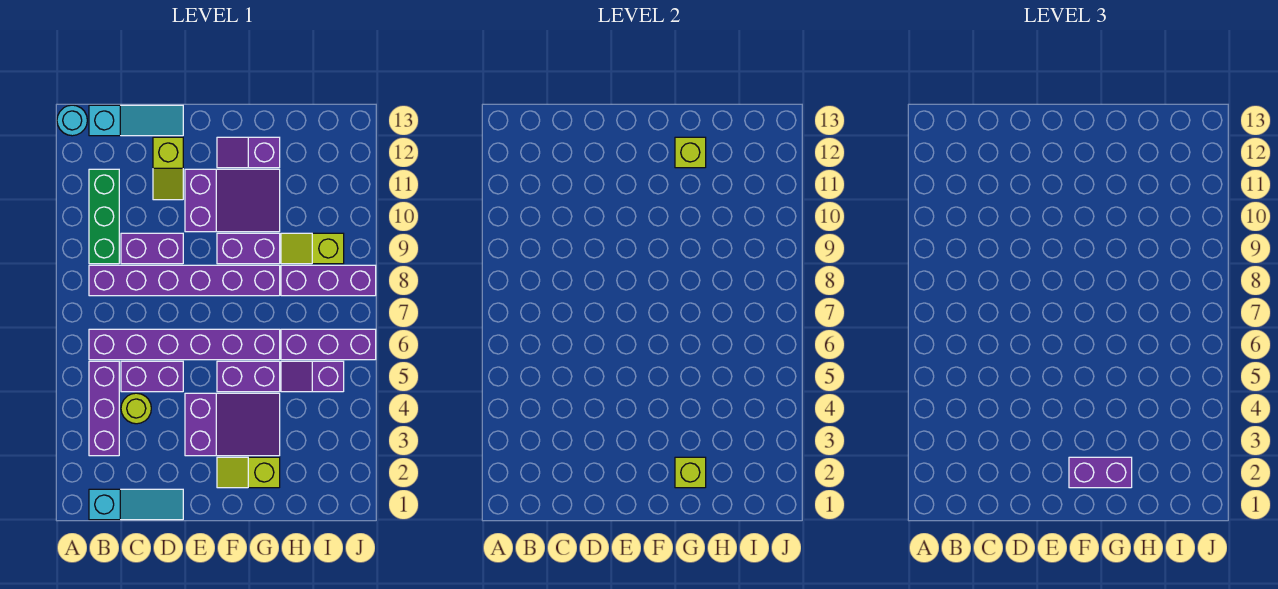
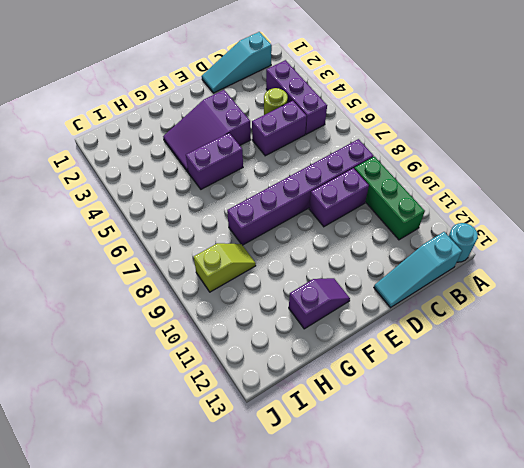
none -> purple 1x6 brick [89,329,280,360]
none -> lime 1x2 slope [153,137,183,200]
none -> purple 2x3 slope [185,169,280,232]

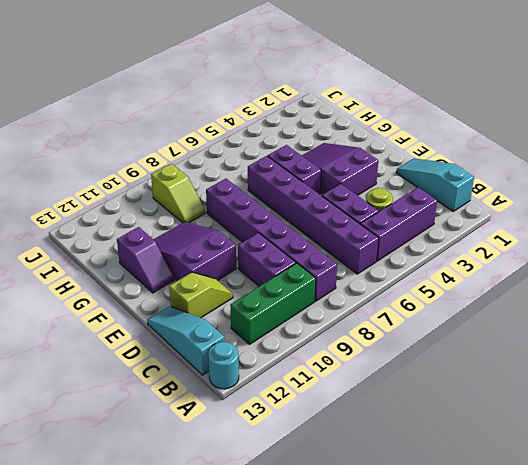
none -> lime 1x2 slope [217,457,280,488]
none -> purple 1x2 brick [217,233,280,264]
none -> purple 1x2 slope [281,361,344,392]

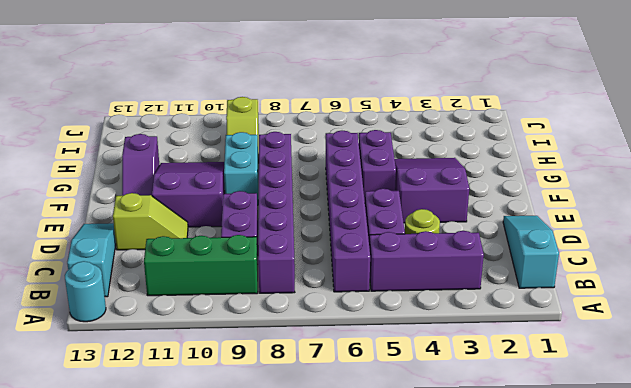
cyan 1x2 brick [224,132,258,205] -> purple 1x2 brick [217,233,280,264]
none -> lime 1x2 slope [217,457,280,488]
none -> purple 1x2 slope [281,361,344,392]
none -> purple 1x3 brick [281,329,376,360]

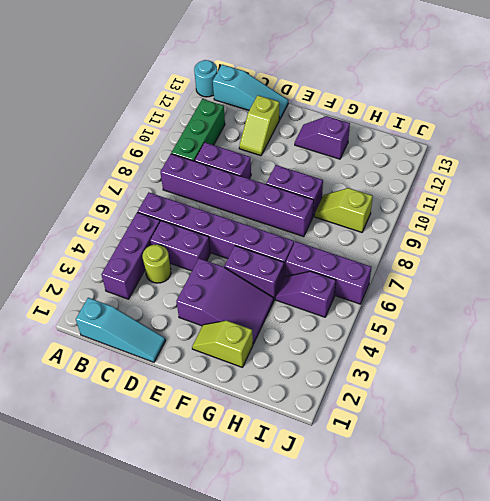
none -> purple 2x3 slope [185,169,280,232]
none -> purple 1x3 brick [281,265,376,296]
none -> lime 1x1 brick [675,457,706,488]

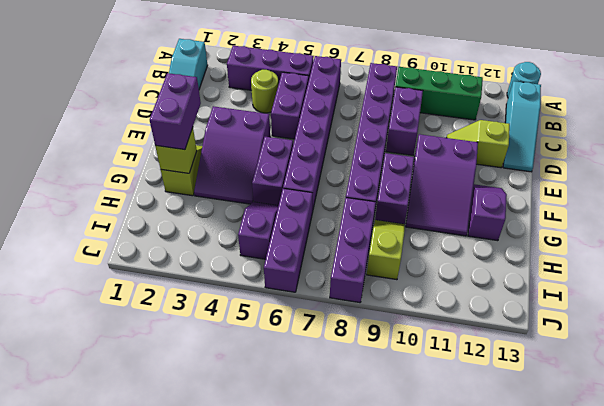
none -> lime 1x1 brick [675,137,706,168]

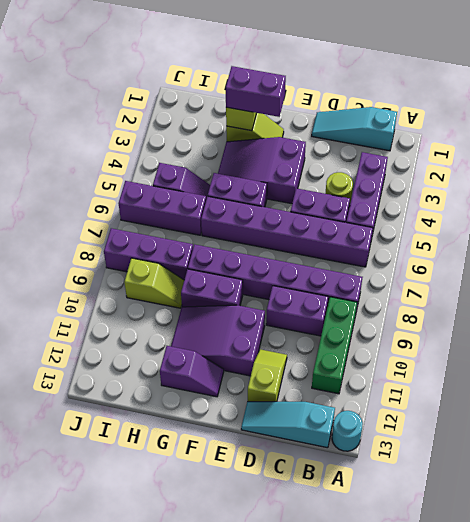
none -> lime 1x1 brick [675,137,706,168]

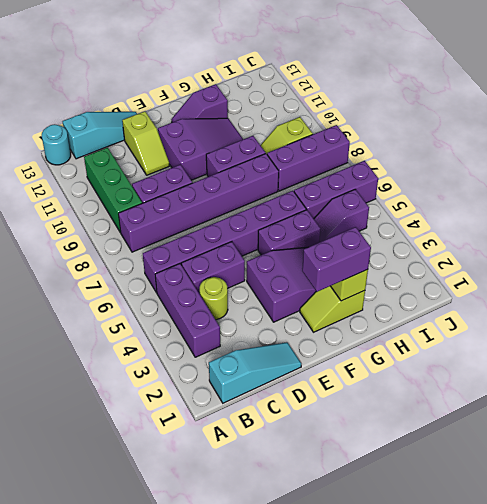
none -> lime 1x1 brick [675,137,706,168]

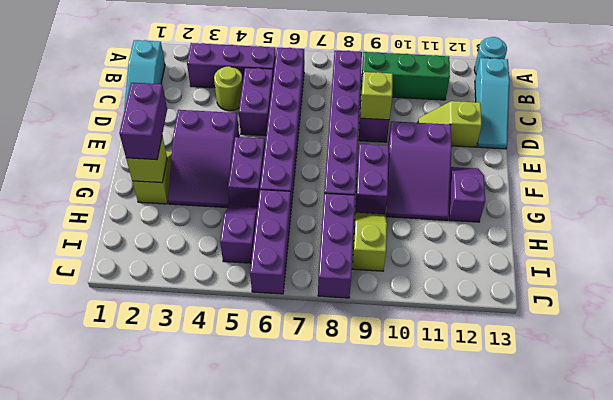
lime 1x1 brick [360,72,393,120] -> lime 1x1 brick moved to [675,137,706,168]

